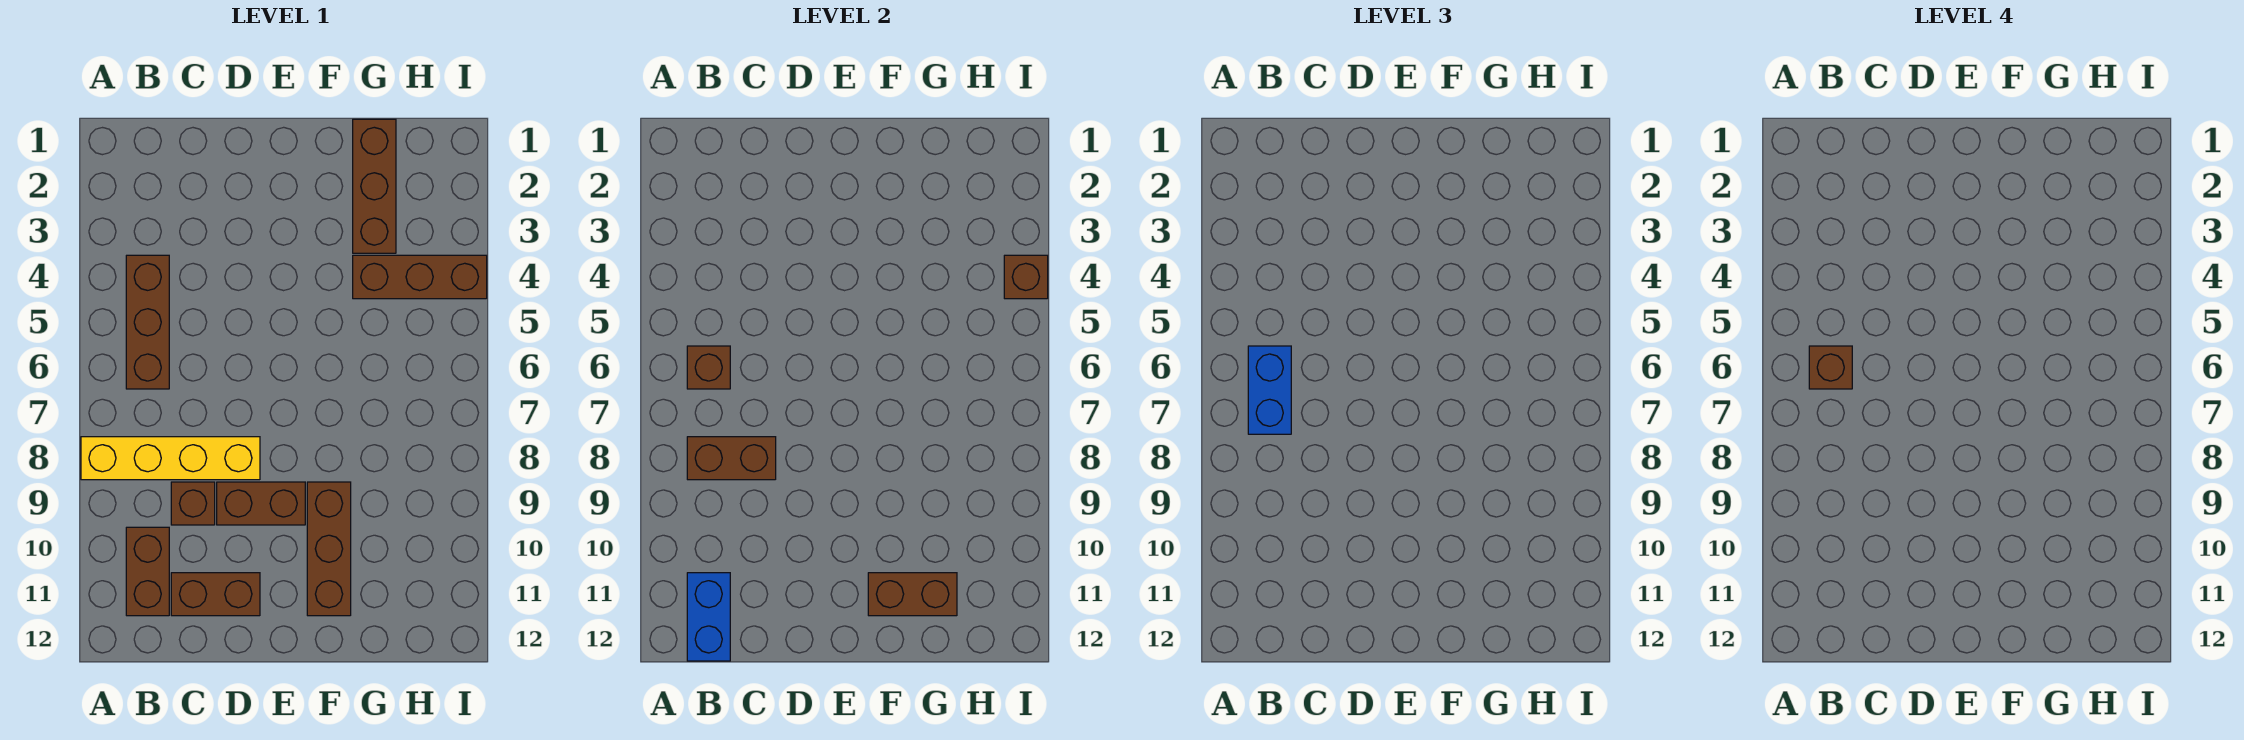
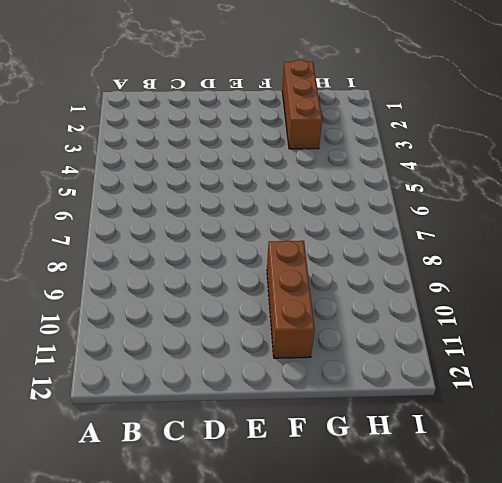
none -> yellow 1x4 brick [81,437,260,480]
none -> brown 1x3 brick [126,255,169,389]
none -> brown 1x2 brick [126,527,169,616]

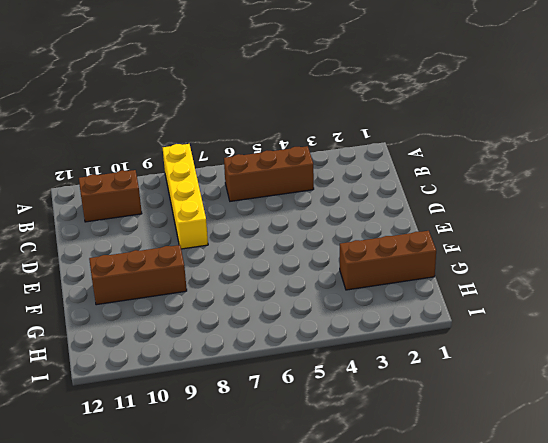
none -> brown 1x1 brick [171,482,215,525]
none -> brown 1x2 brick [171,573,260,616]
none -> brown 1x2 brick [217,482,305,525]

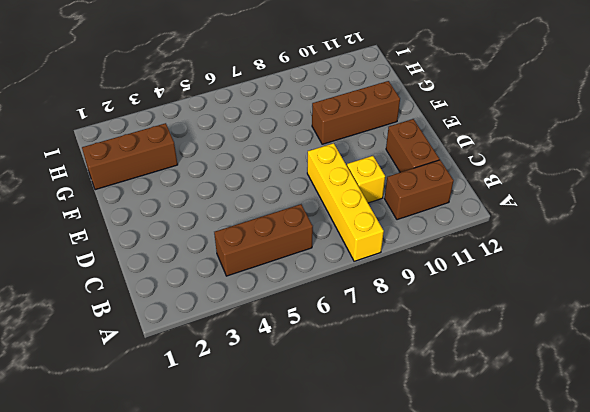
yellow 1x1 brick [347,156,385,203] -> brown 1x1 brick [171,482,215,525]
none -> brown 1x2 brick [217,482,305,525]
none -> brown 1x3 brick [353,255,487,299]
none -> brown 1x1 brick [687,346,730,389]

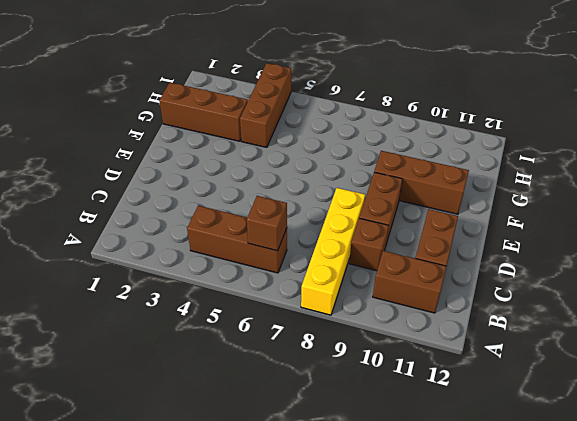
none -> brown 1x2 brick [687,437,776,480]
none -> blue 1x2 brick [687,573,730,661]
none -> brown 1x2 brick [868,573,957,616]

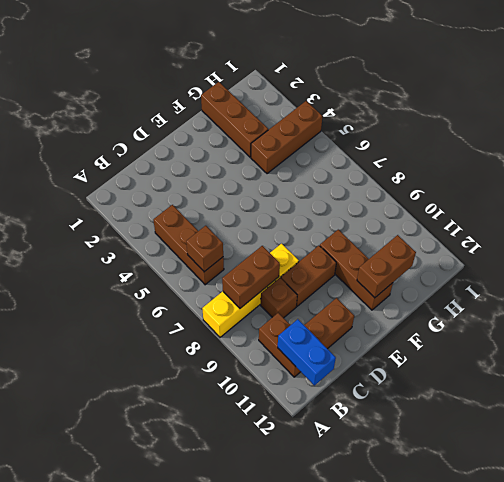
none -> brown 1x1 brick [1004,255,1048,299]
none -> blue 1x2 brick [1248,346,1291,434]
none -> brown 1x1 brick [1809,346,1852,389]

